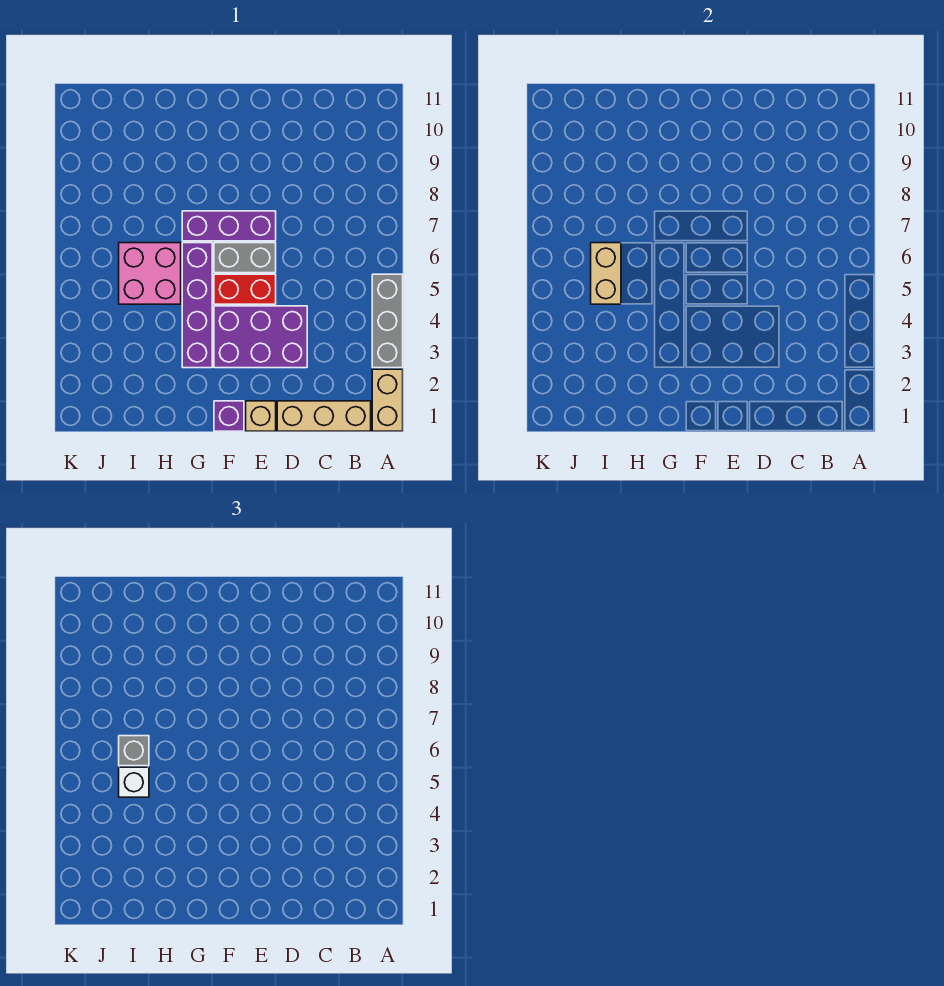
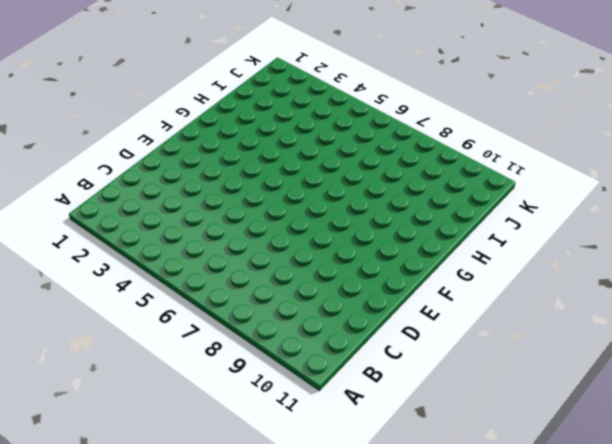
none -> tan 1x2 brick [372,369,403,431]
none -> grey 1x3 brick [372,274,403,368]
none -> tan 1x3 brick [277,401,371,431]

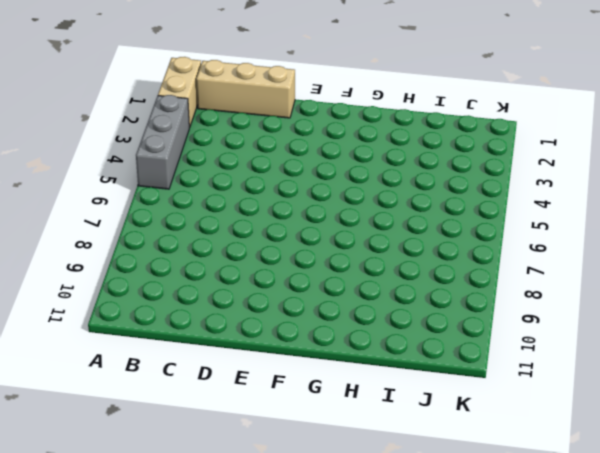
none -> purple 2x3 brick [214,306,307,368]
none -> tan 1x1 brick [246,401,276,431]
none -> red 1x2 brick [214,274,276,304]

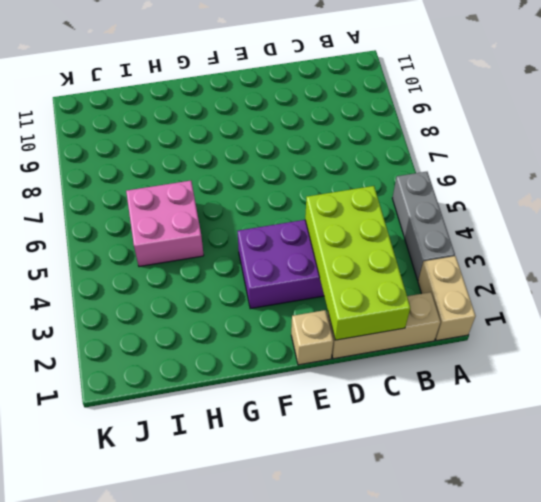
lime 2x4 brick [305,186,410,340] -> none
none -> red 1x2 brick [214,274,276,304]
none -> grey 1x2 brick [214,243,276,273]
none -> purple 1x3 brick [182,211,276,241]

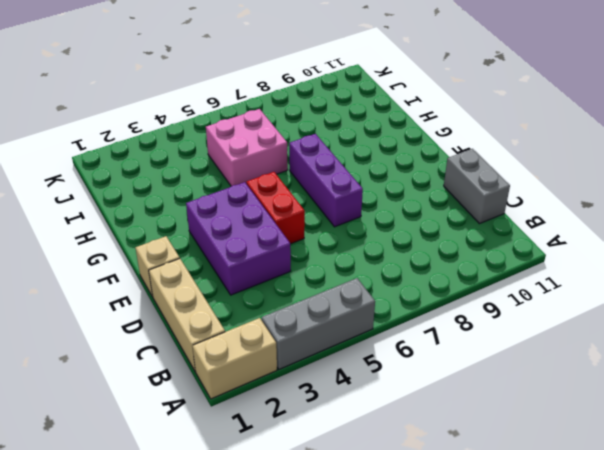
grey 1x2 brick [444,149,510,224] -> grey 1x2 brick moved to [214,243,276,273]
none -> purple 1x1 brick [214,401,244,431]
none -> purple 1x4 brick [182,243,212,368]
none -> tan 1x2 brick [591,243,621,304]

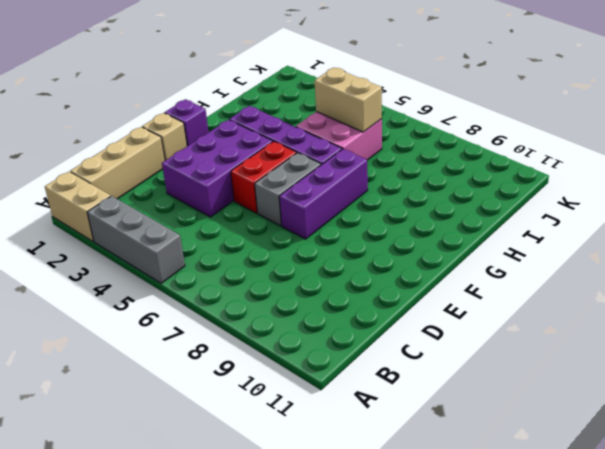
none -> white 1x1 brick [119,767,149,797]
none -> grey 1x1 brick [119,736,149,766]

